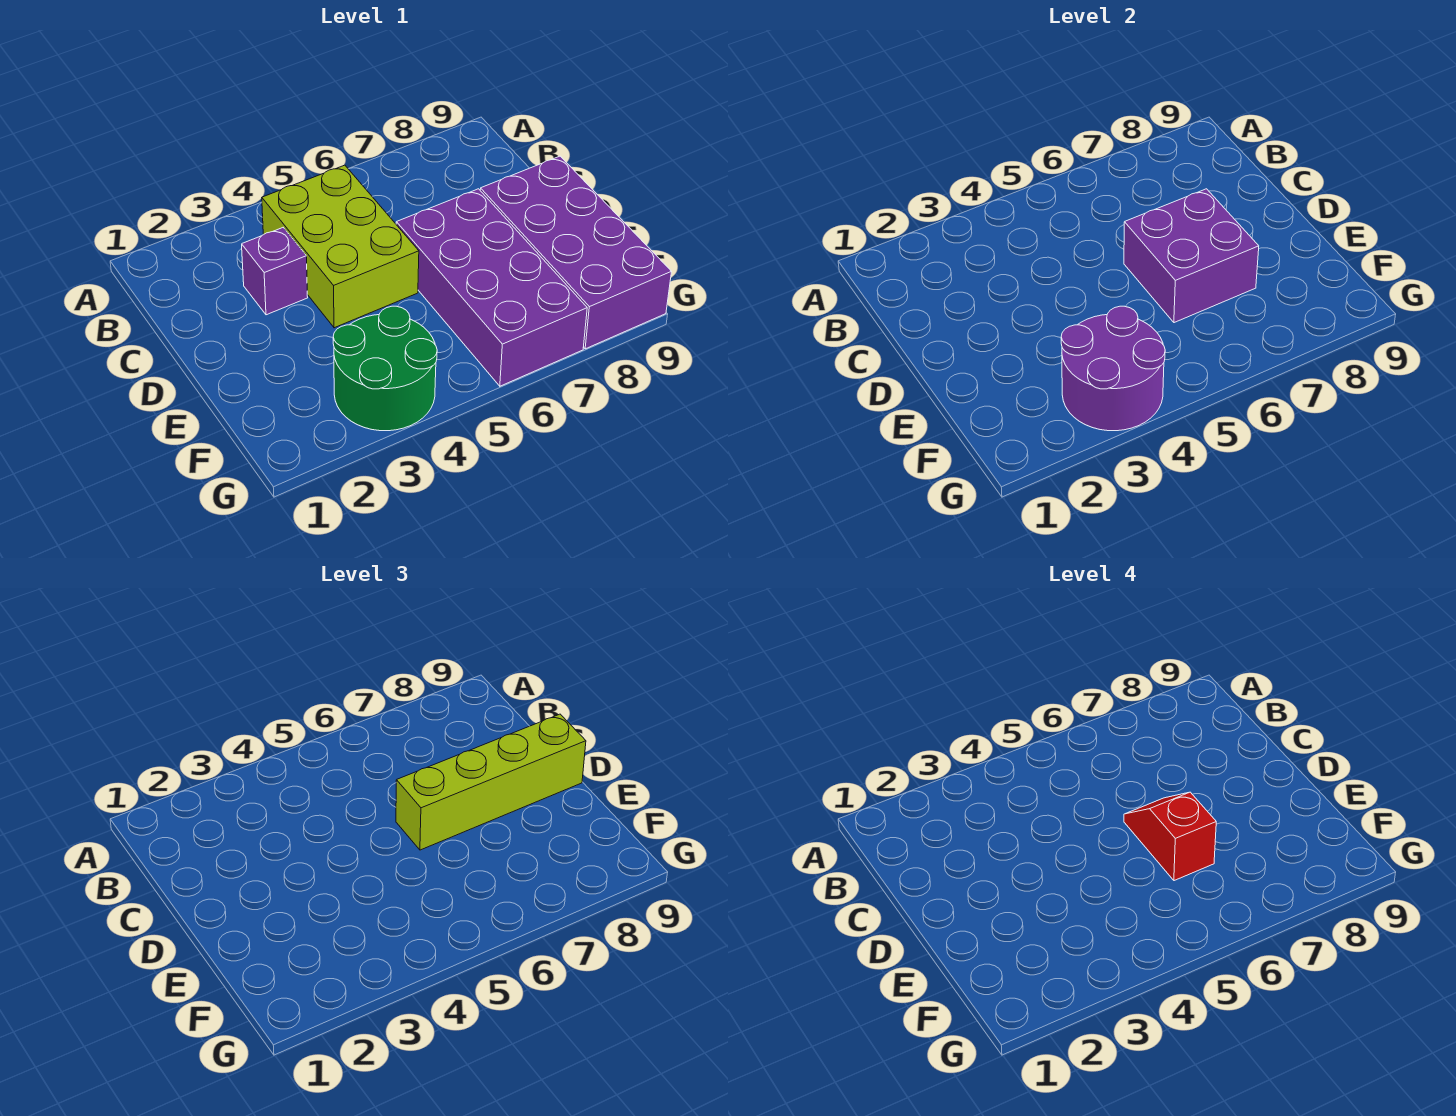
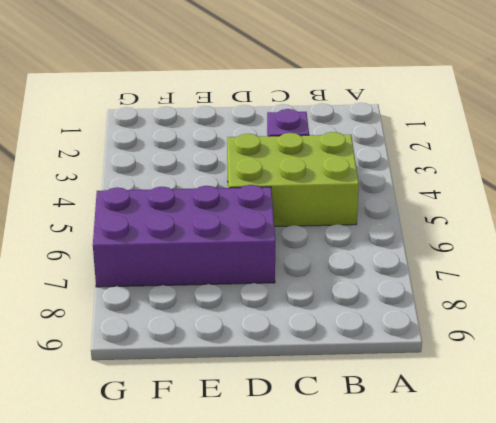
none -> purple 2x4 brick [480,156,671,349]
none -> green 2x2 round brick [333,306,437,431]

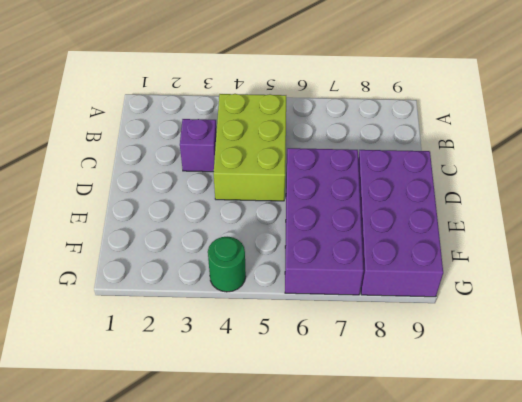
green 1x1 round brick [208,237,246,292] -> green 2x2 round brick [333,306,437,431]
none -> purple 2x2 brick [1124,189,1259,323]
none -> purple 2x2 round brick [1061,306,1165,431]

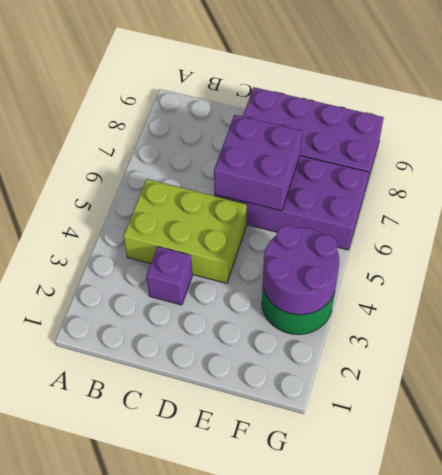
none -> lime 1x4 brick [396,714,586,850]
none -> red 1x2 slope [1124,792,1216,881]

